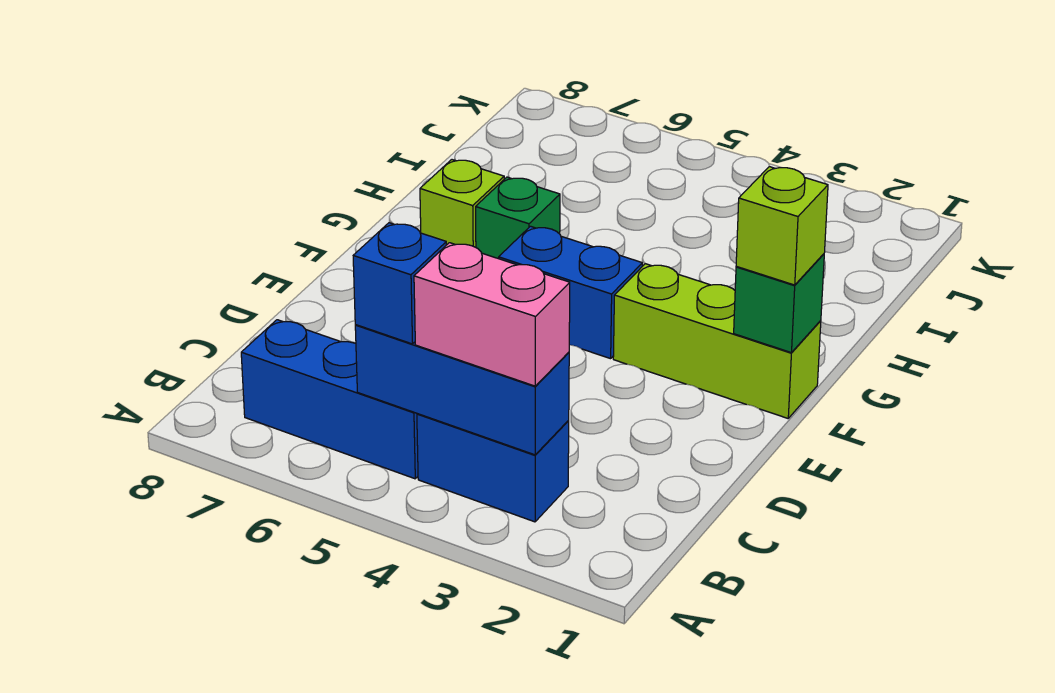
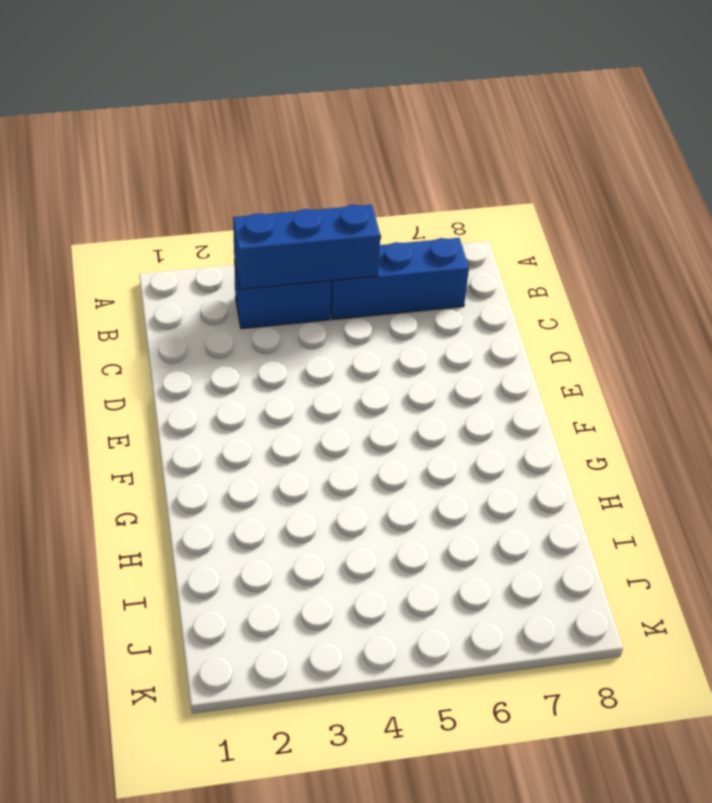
none -> lime 1x3 brick [613,264,821,418]
none -> blue 1x2 brick [499,226,642,359]

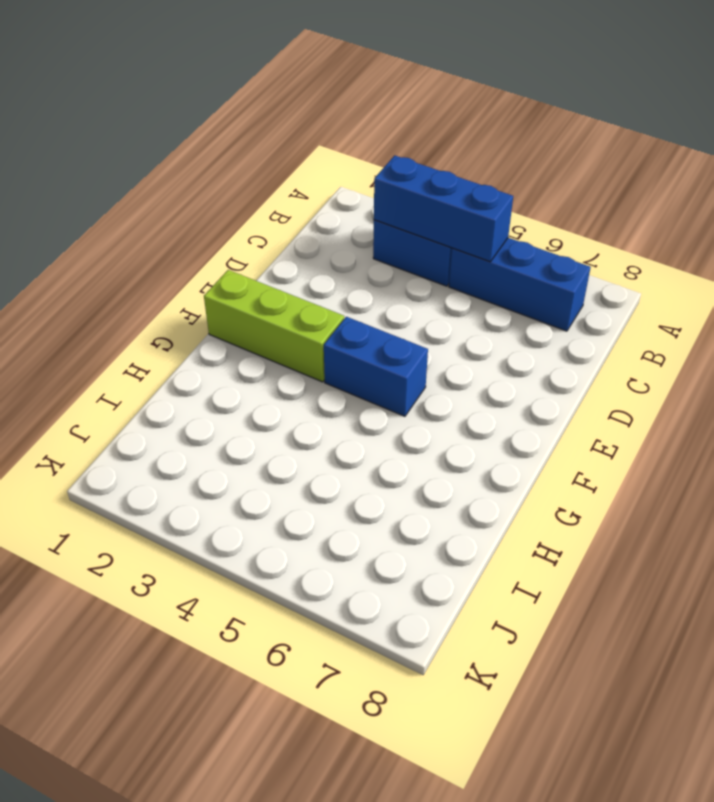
none -> green 1x1 brick [476,177,560,259]
none -> lime 1x1 brick [420,160,504,247]

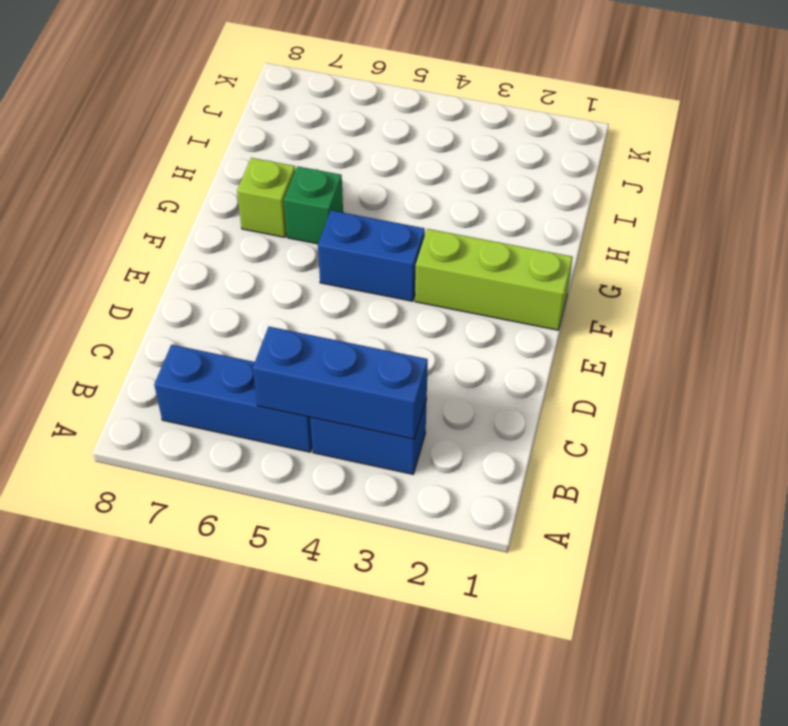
none -> green 1x1 brick [734,254,824,353]
none -> pink 1x2 brick [414,243,570,386]

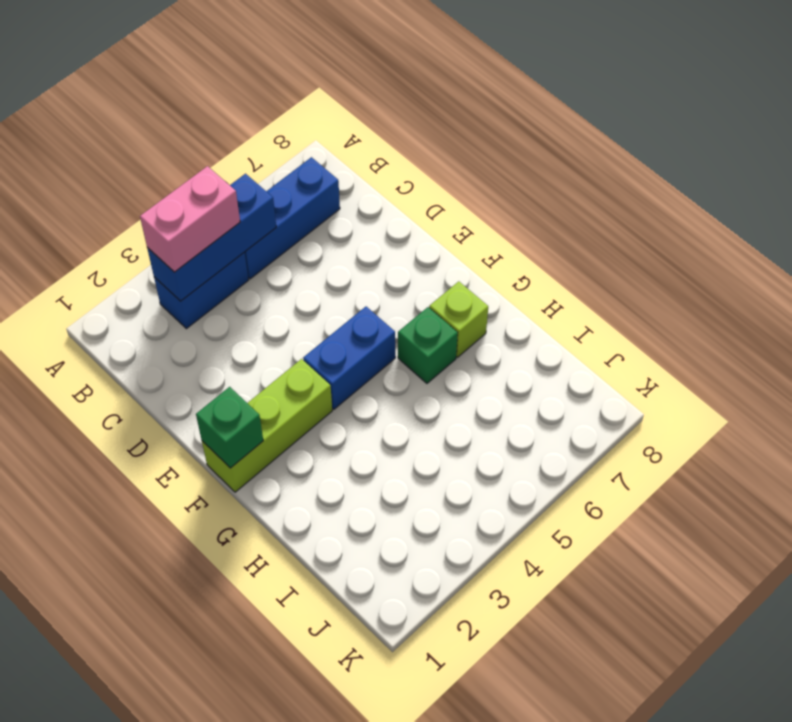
none -> blue 1x1 brick [353,223,446,344]
none -> lime 1x1 brick [736,167,828,285]

